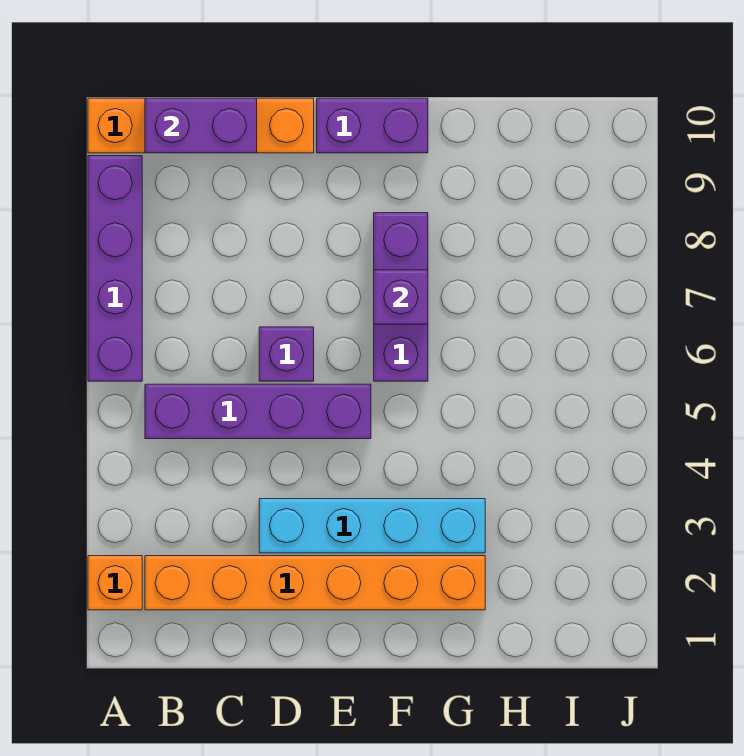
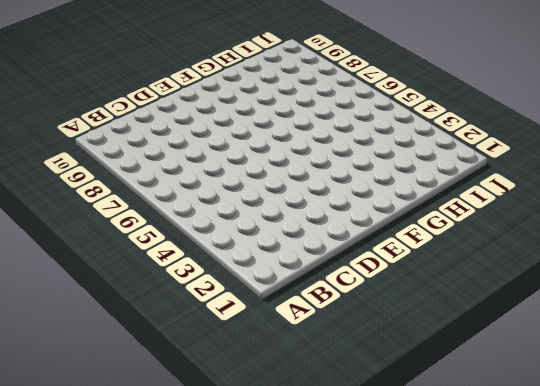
none -> orange 1x1 brick [88,556,142,610]
none -> purple 1x4 brick [88,156,142,381]

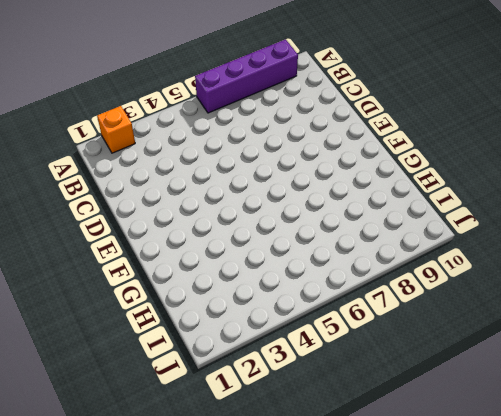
none -> orange 1x4 brick [88,98,314,153]
none -> orange 1x6 brick [145,556,485,610]

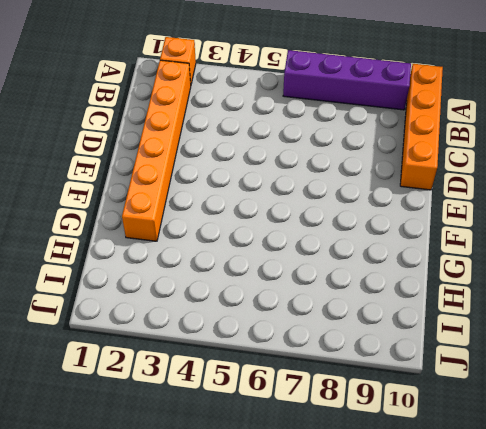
none -> purple 1x4 brick [145,384,371,439]
none -> cyan 1x4 brick [259,499,485,553]

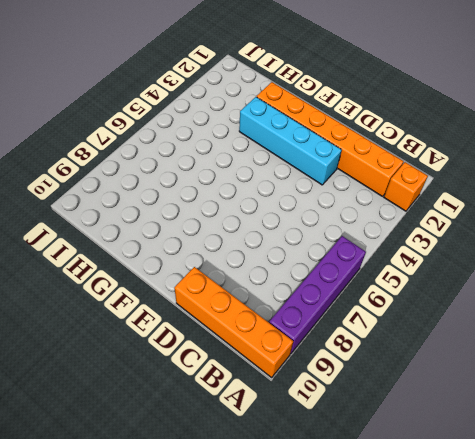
none -> purple 1x4 brick [145,384,371,439]
none -> purple 1x1 brick [259,327,314,381]

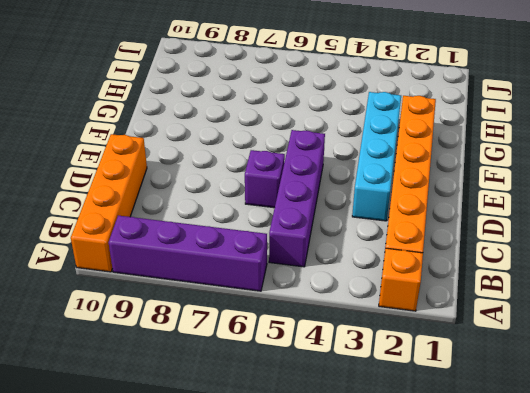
none -> purple 1x2 brick [317,98,428,153]
none -> purple 1x3 brick [374,213,428,381]

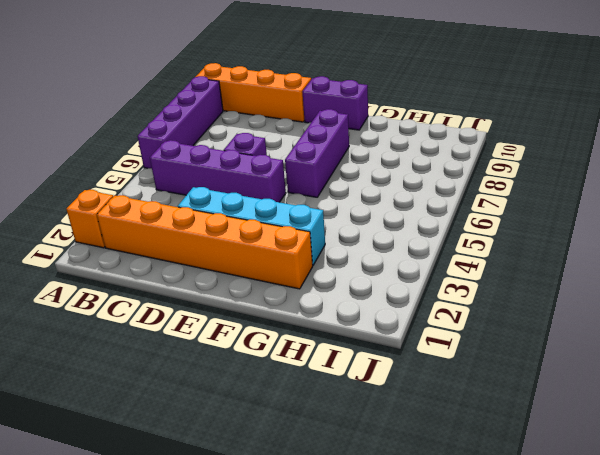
none -> purple 1x2 brick [145,98,257,153]
none -> purple 1x1 brick [374,270,428,324]

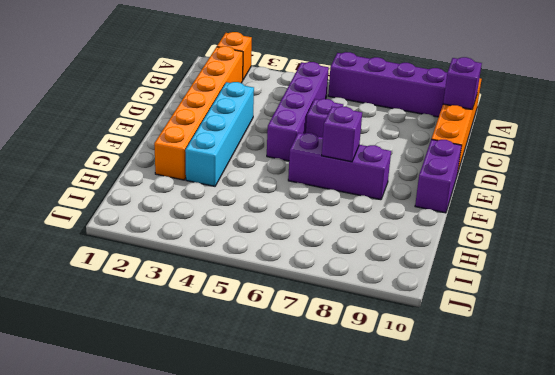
purple 1x1 brick [443,57,482,109] -> purple 1x2 brick [145,98,257,153]

